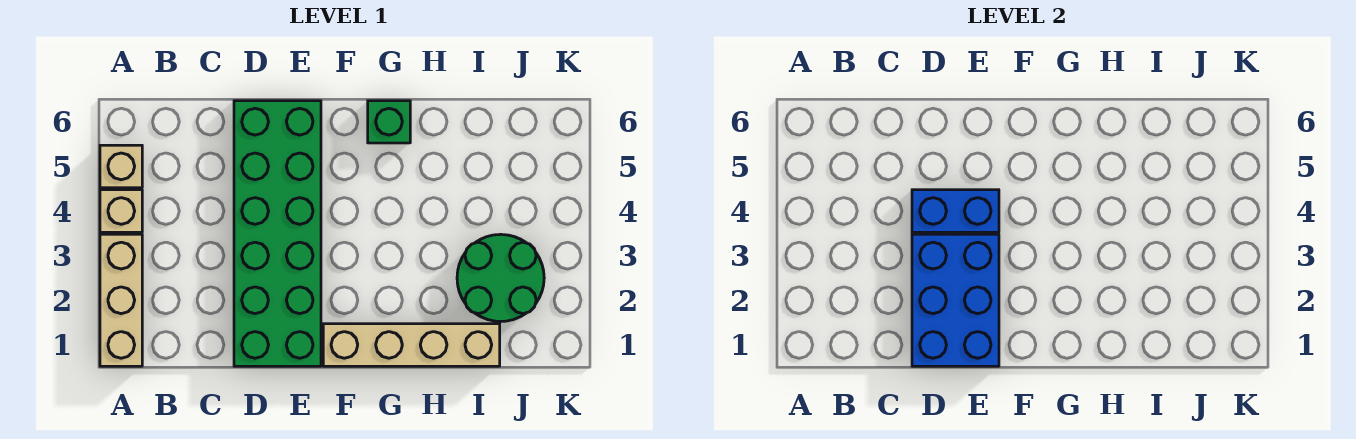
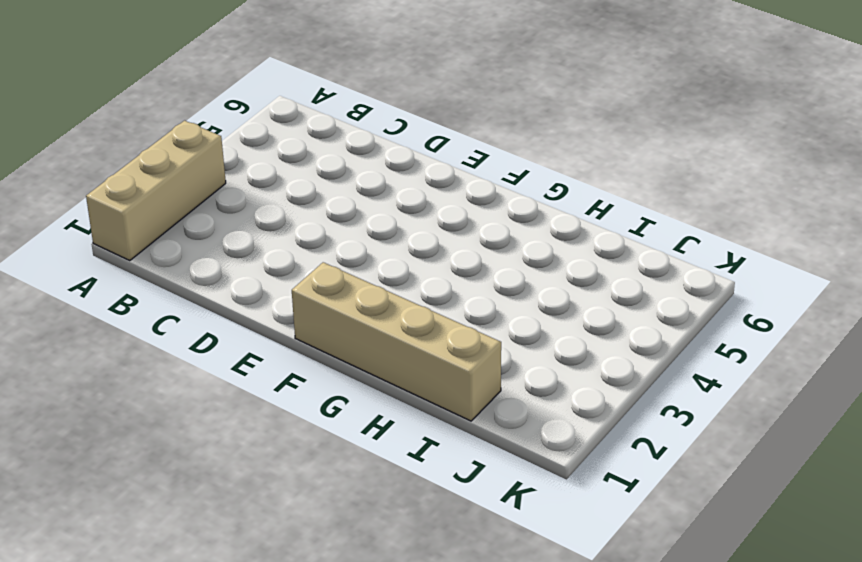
none -> tan 1x1 brick [100,190,142,232]
none -> tan 1x1 brick [100,145,142,188]

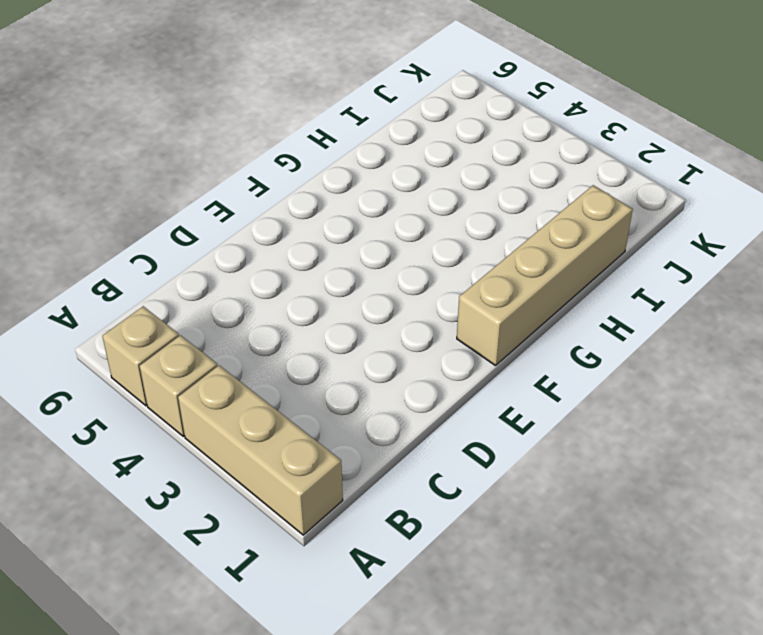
none -> green 2x6 brick [234,101,321,366]
none -> green 1x1 brick [368,101,410,143]

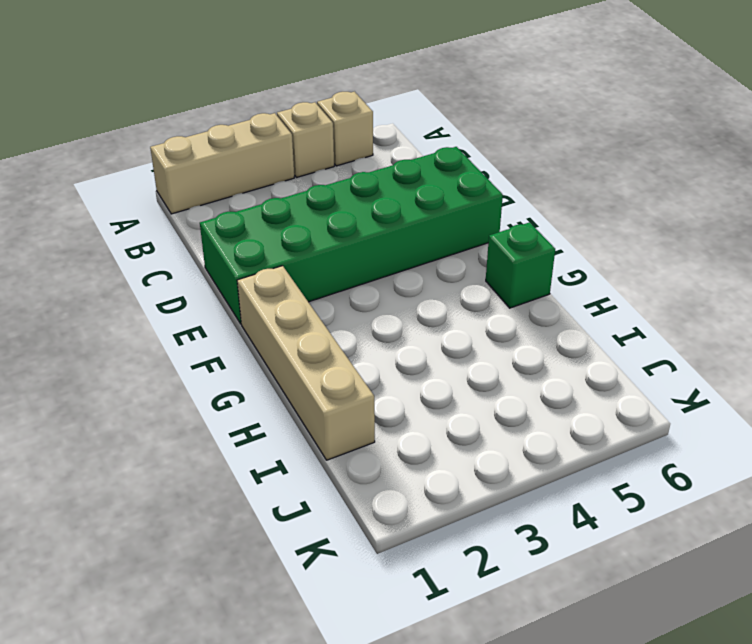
none -> green 2x2 round brick [457,234,544,322]
none -> blue 2x3 brick [912,234,999,366]

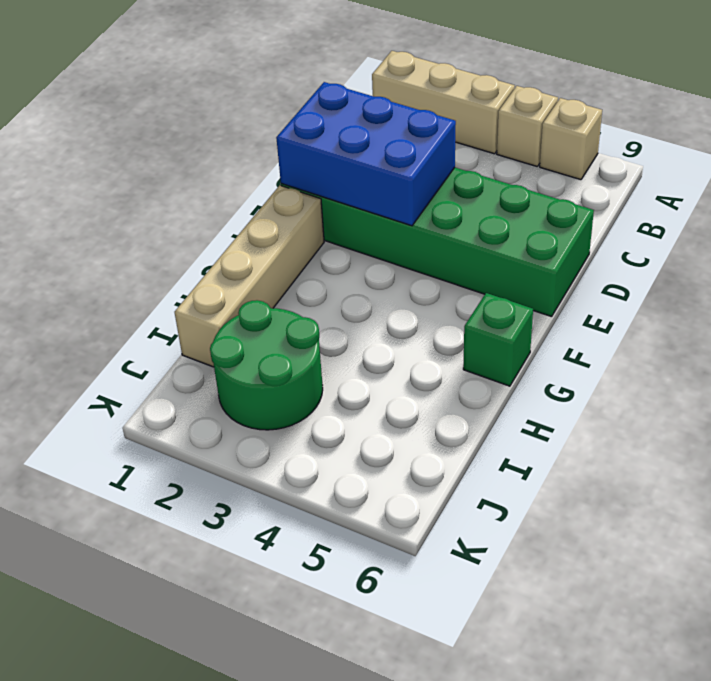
none -> blue 1x2 brick [912,190,999,232]

